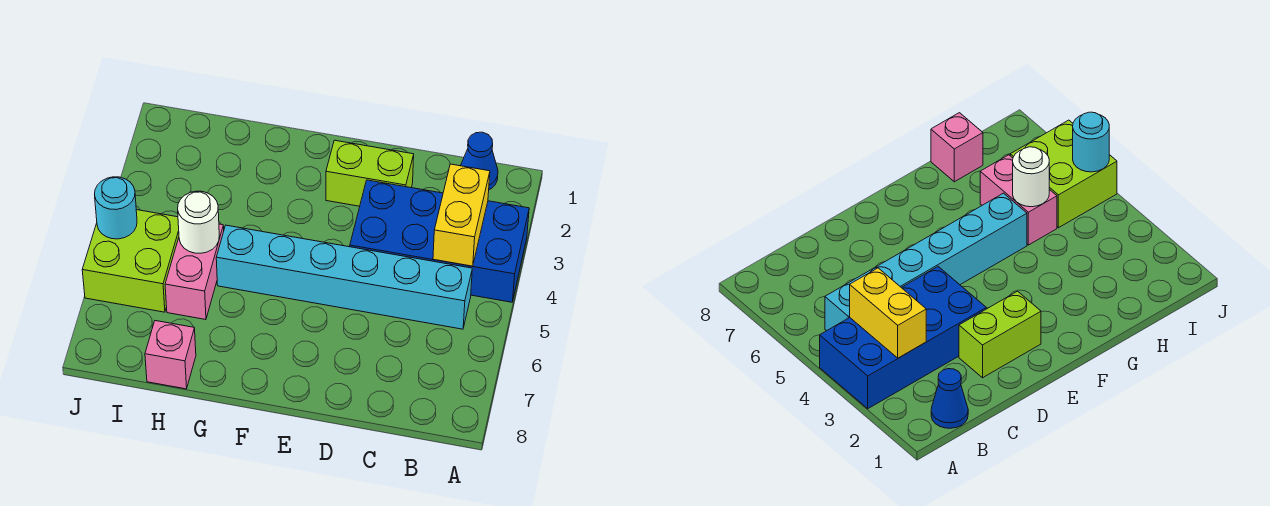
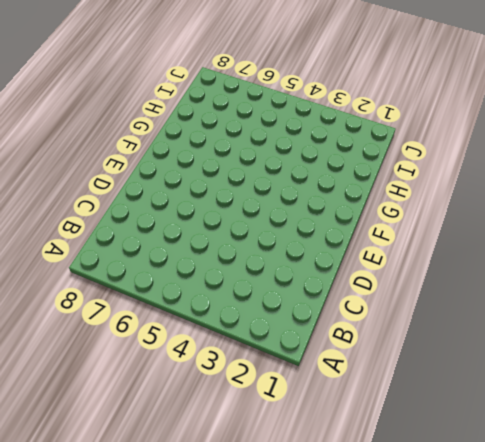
none -> blue 2x4 brick [350,180,529,302]
none -> blue 1x1 cone [461,132,498,190]

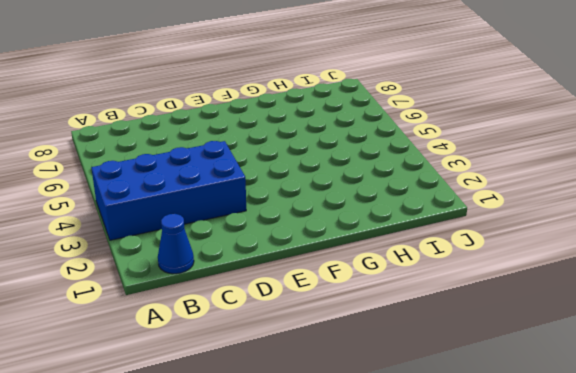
none -> cyan 1x6 brick [216,225,472,329]
none -> lime 1x2 brick [326,140,414,206]

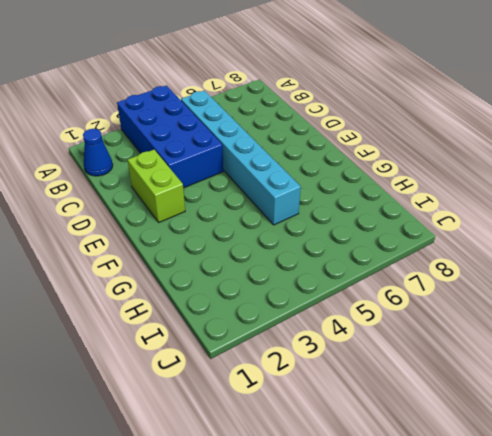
none -> pink 1x2 brick [165,224,224,320]
none -> pink 1x1 brick [145,321,196,389]

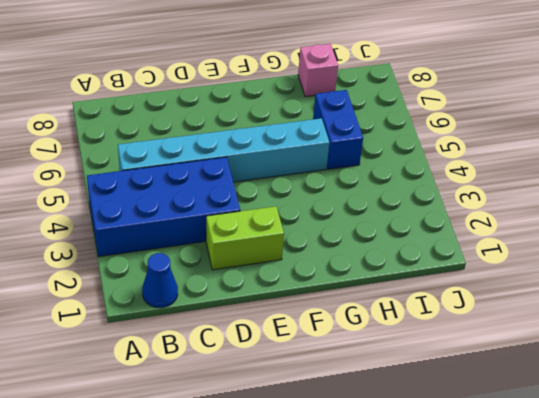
blue 1x2 brick [313,90,363,169] -> pink 1x2 brick [165,224,224,320]
none -> lime 2x2 brick [82,210,179,312]
none -> yellow 1x2 brick [433,164,490,266]

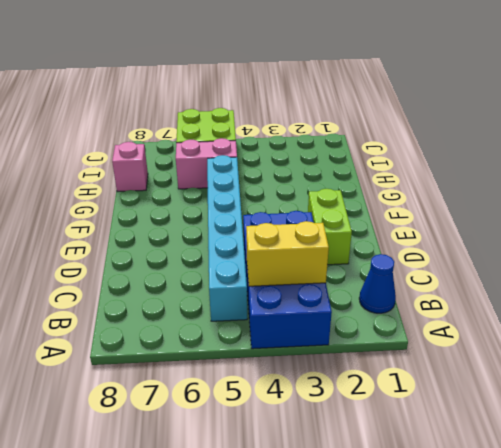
none -> white 1x1 round brick [178,191,219,253]
none -> cyan 1x1 round brick [95,177,137,239]

